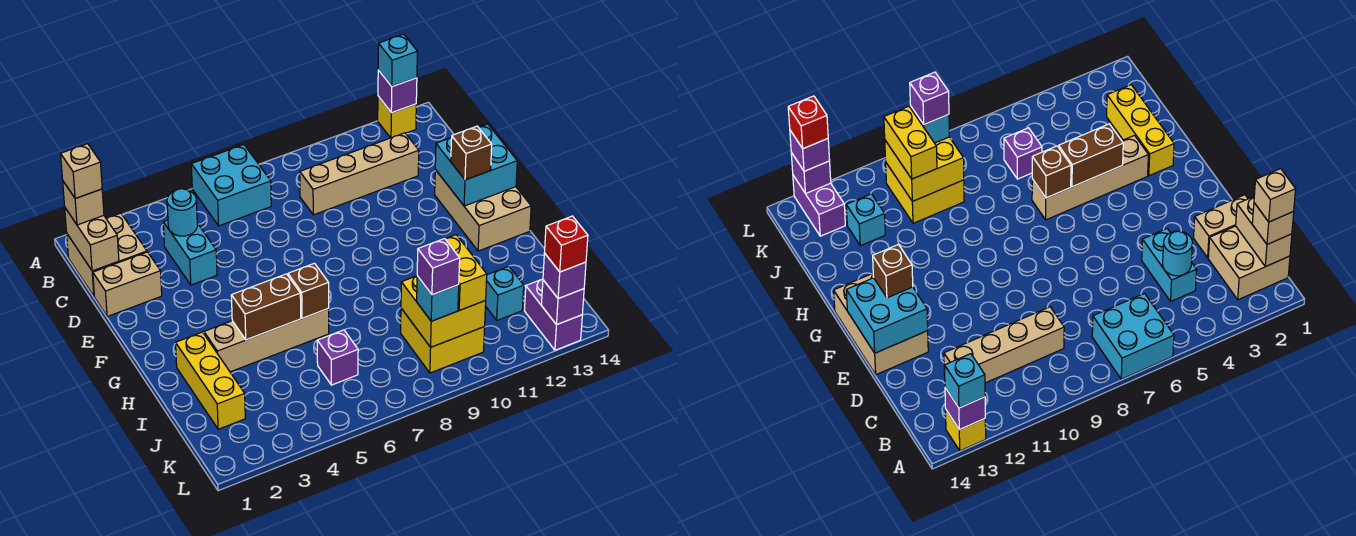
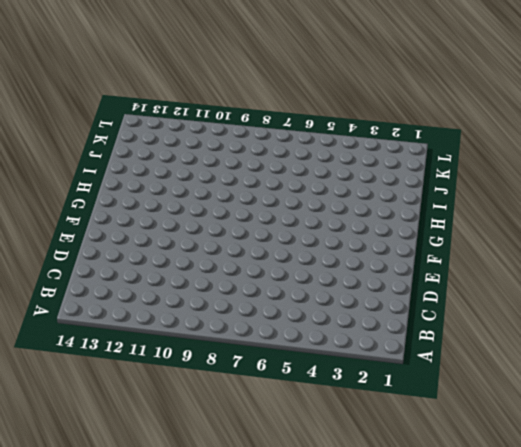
none -> cyan 2x2 brick [191,145,271,226]
none -> yellow 1x1 brick [378,96,416,138]
none -> tan 2x2 brick [67,213,147,296]
none -> cyan 1x2 brick [163,220,217,285]

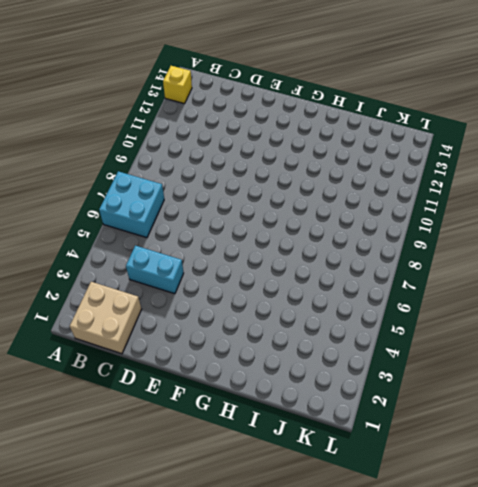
none -> tan 1x4 brick [300,133,419,215]
none -> tan 1x2 brick [93,252,162,317]
none -> tan 2x3 brick [435,170,531,251]
none -> yellow 1x3 brick [176,332,245,429]

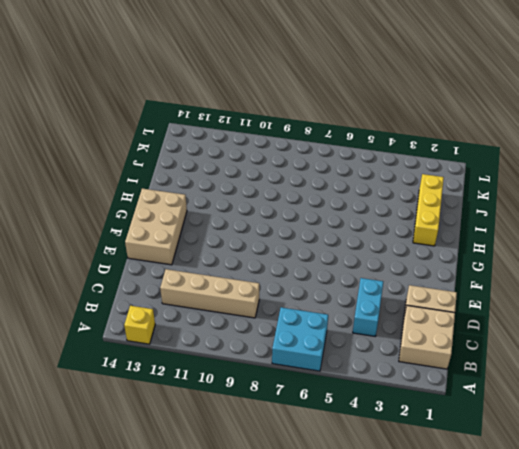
none -> tan 1x4 brick [204,309,329,372]
none -> purple 1x1 brick [317,330,358,385]
none -> yellow 2x2 brick [401,308,485,373]
none -> cyan 1x1 brick [485,266,524,320]

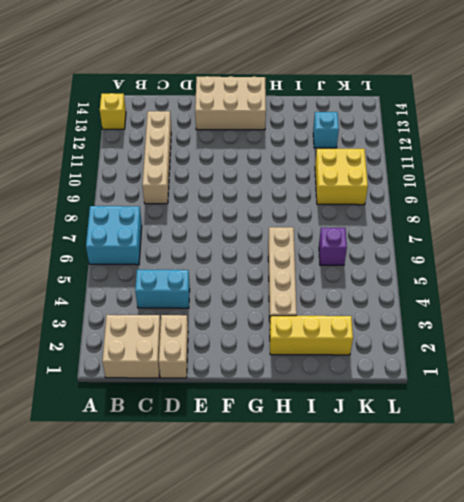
none -> purple 1x2 brick [524,279,582,350]
none -> purple 1x1 brick [378,70,417,113]
none -> tan 1x2 brick [65,208,119,271]
none -> cyan 1x1 round brick [167,189,197,236]

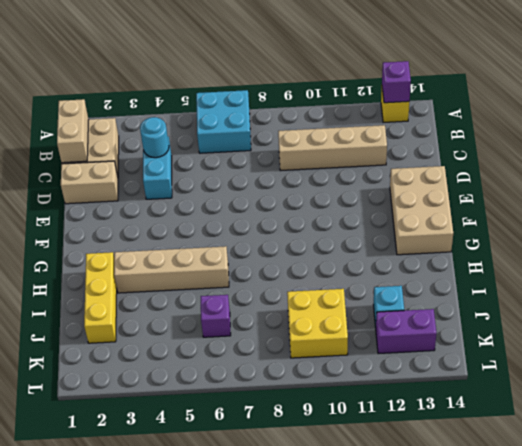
purple 1x2 brick [376,309,437,354] -> purple 1x2 brick turned to [524,279,582,350]
none -> cyan 2x2 brick [435,124,517,206]
none -> brown 1x2 brick [231,274,301,340]
none -> brown 1x1 brick [288,263,329,318]
none -> yellow 2x2 brick [401,276,486,347]

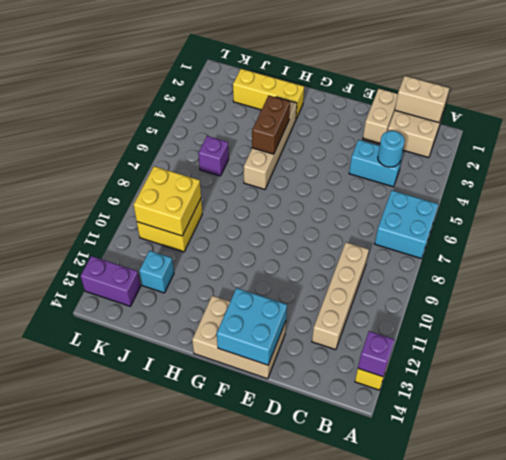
none -> brown 1x1 brick [288,263,329,318]
none -> purple 1x1 brick [541,280,584,325]
none -> cyan 1x1 brick [378,34,417,86]
none -> tan 1x1 brick [63,182,104,225]

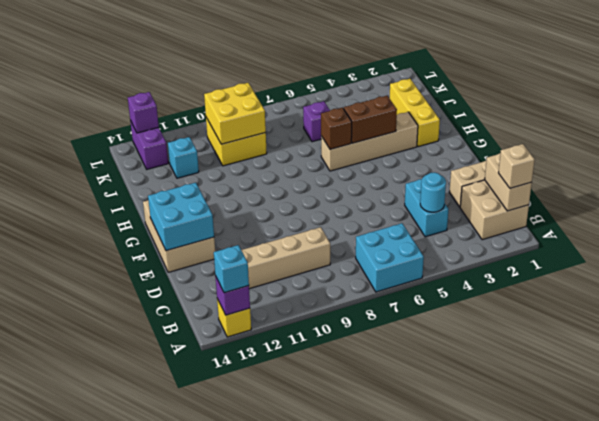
none -> brown 1x1 brick [451,126,492,180]
none -> yellow 1x2 brick [446,235,487,310]
none -> cyan 1x1 brick [417,276,459,321]
none -> purple 1x1 brick [543,253,586,299]

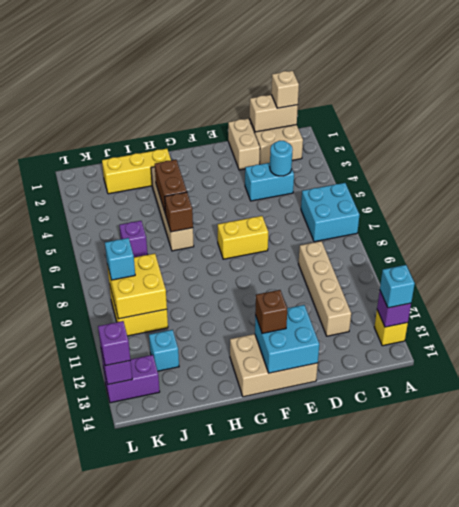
yellow 1x2 brick [218,216,268,259] -> yellow 1x2 brick moved to [446,235,487,310]
none -> tan 1x1 brick [61,144,102,199]
none -> purple 1x1 brick [417,239,460,295]
none -> red 1x1 brick [545,216,588,272]

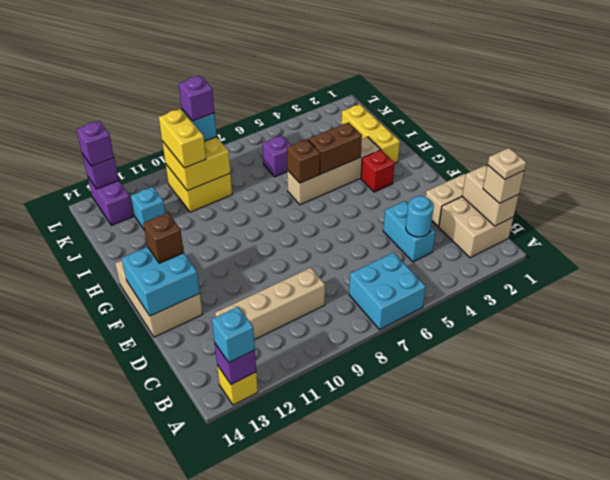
tan 1x1 plate [488,148,526,179] -> tan 1x1 brick [61,144,102,199]
red 1x1 brick [361,150,395,192] -> red 1x1 brick moved to [545,216,588,272]

